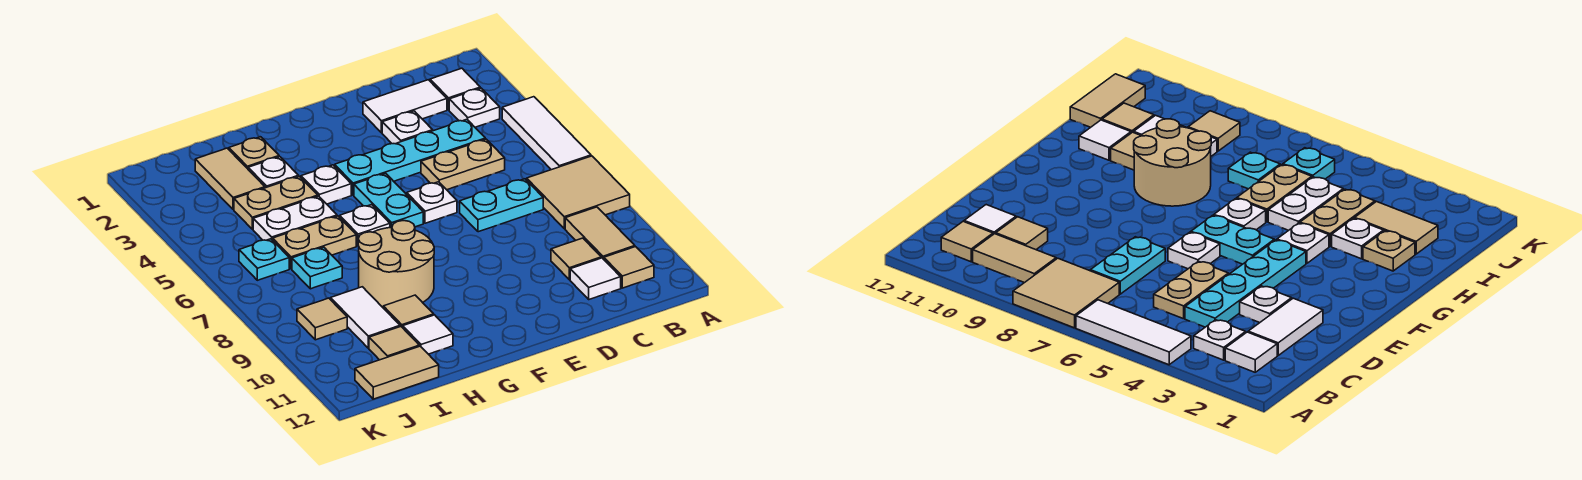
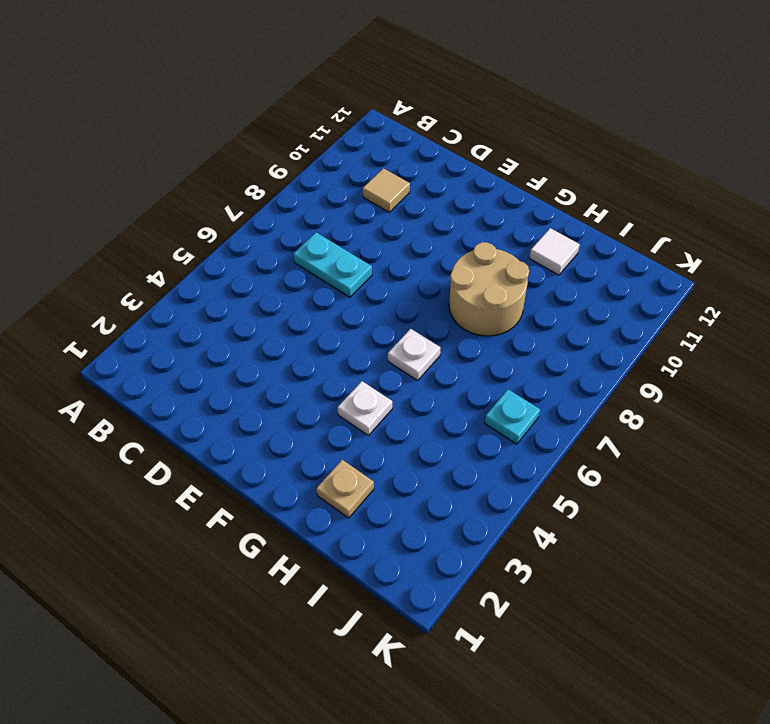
none -> white 1x3 tile [502,97,591,170]
none -> tan 2x2 tile [527,156,630,229]
none -> white 1x1 tile [430,68,480,110]
none -> white 1x1 plate [449,88,500,127]

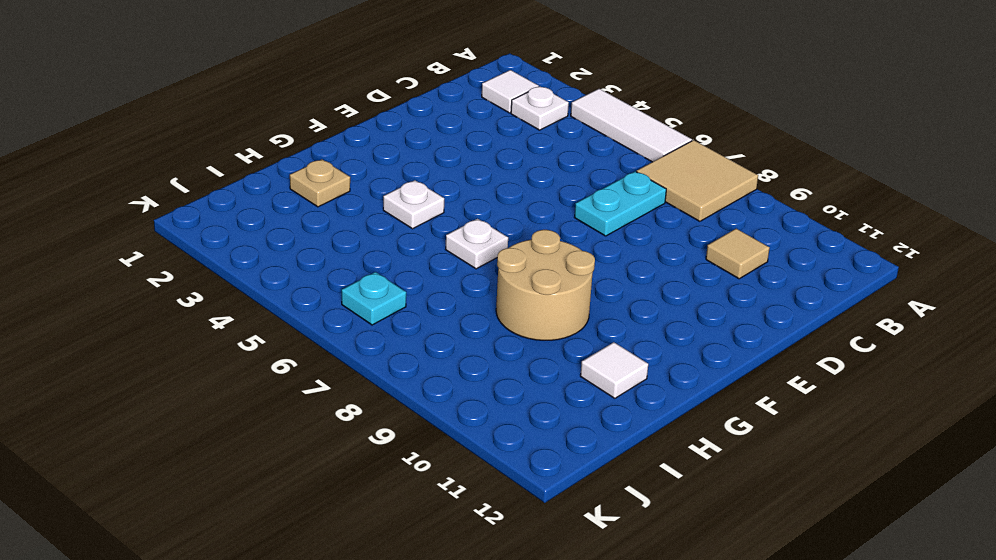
none -> tan 1x2 tile [565,207,635,259]
none -> tan 1x1 tile [604,247,654,288]
none -> white 1x2 tile [363,80,447,133]
none -> cyan 1x4 plate [335,119,485,195]

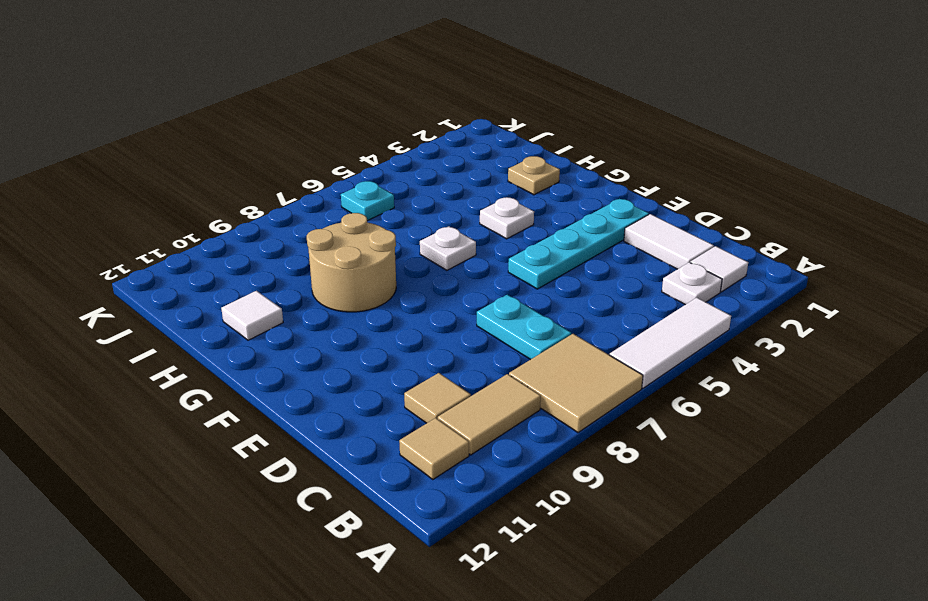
cyan 1x4 plate [508,199,649,289] -> cyan 1x4 plate turned to [335,119,485,195]
none -> tan 1x2 plate [421,139,505,190]
none -> white 1x1 tile [570,258,621,299]
none -> white 1x1 plate [382,111,433,144]
none -> white 1x1 plate [407,182,457,223]

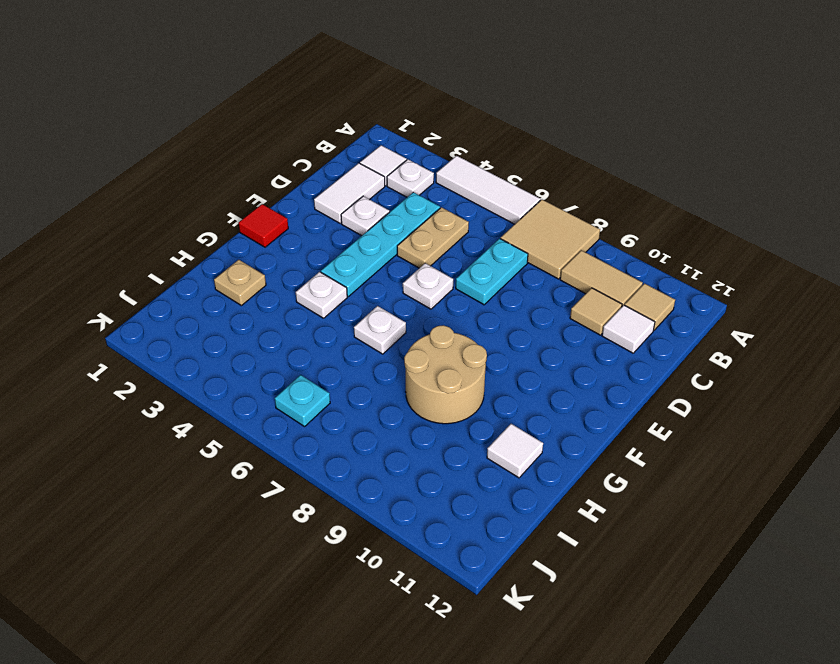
red 1x1 tile [239,204,288,247] -> none
none -> cyan 1x2 plate [354,173,423,228]
none -> white 1x1 plate [248,157,299,188]
none -> tan 1x2 plate [234,176,318,229]
none -> white 1x2 plate [253,196,337,240]

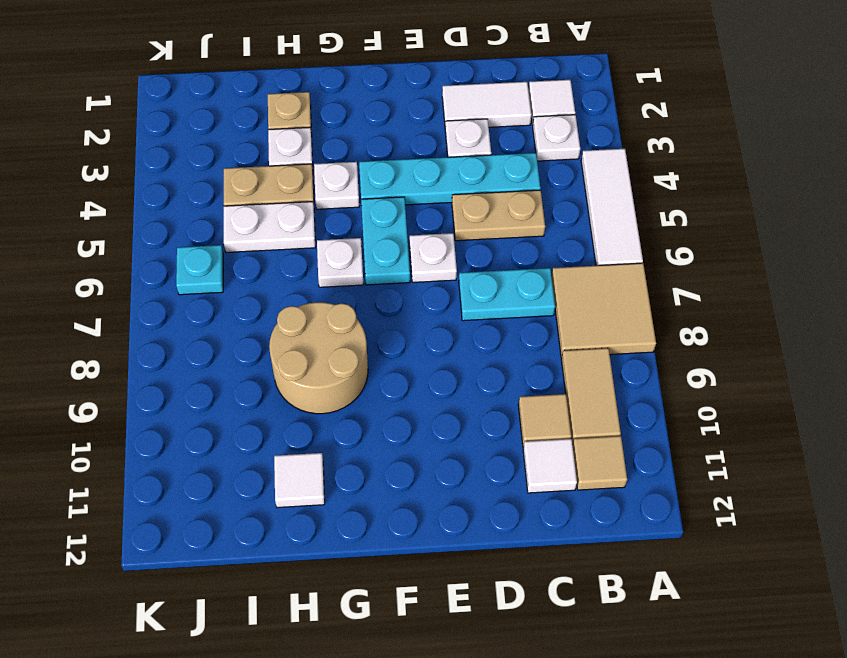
none -> tan 1x2 plate [273,216,356,269]
none -> tan 1x1 tile [383,295,434,328]
none -> tan 1x2 tile [195,148,265,210]
none -> cyan 1x1 plate [292,247,342,289]

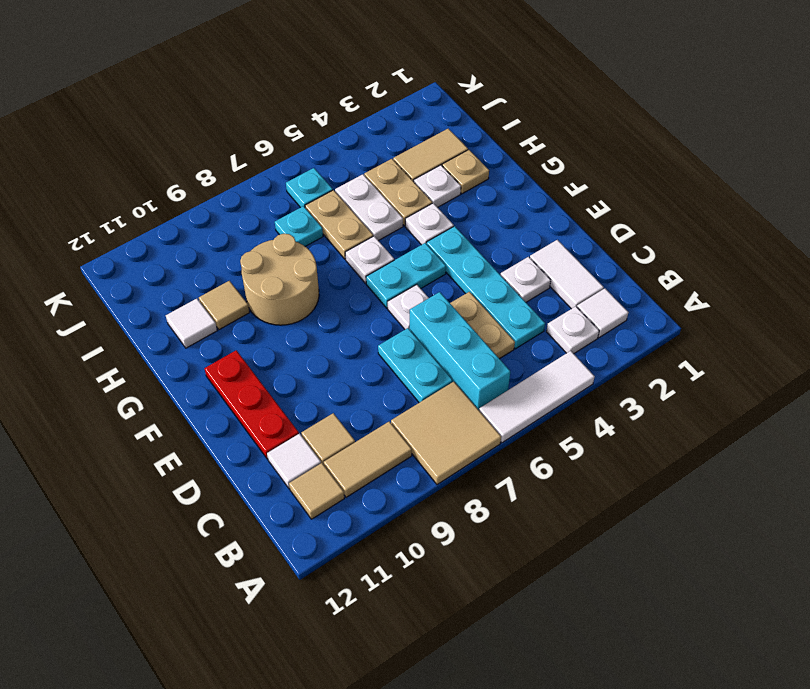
cyan 1x3 brick [410,292,510,410] -> none
red 1x3 plate [204,350,299,459] -> none
none -> white 1x2 tile [331,287,400,348]
none -> tan 1x1 tile [369,327,419,360]
none -> tan 1x2 tile [355,346,439,399]
none -> tan 1x1 tile [297,298,347,340]

